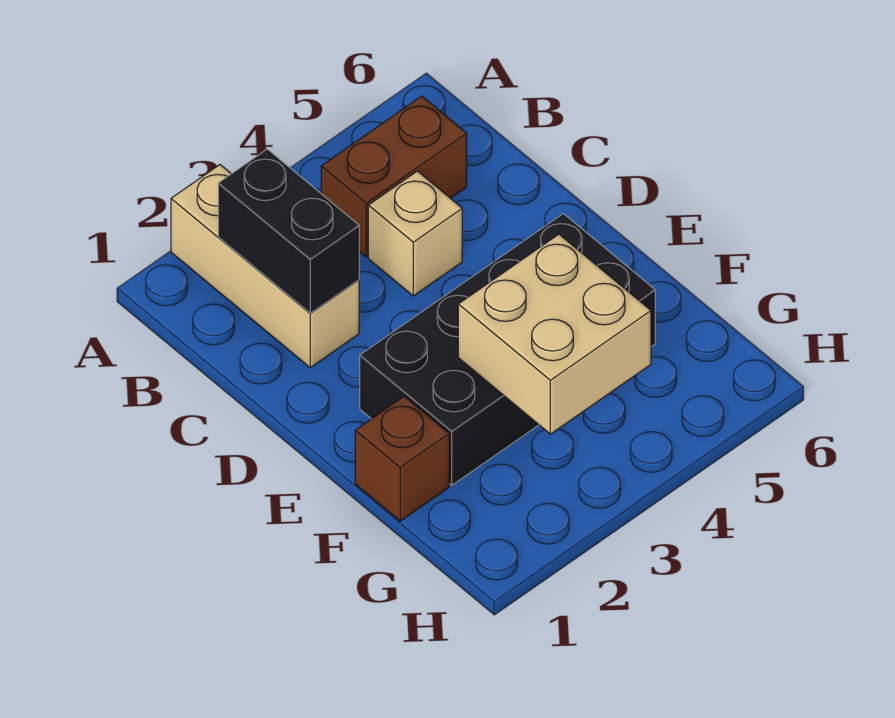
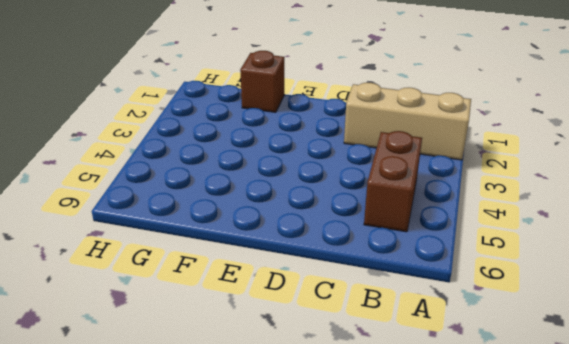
none -> tan 1x1 brick [368,171,462,296]
none -> black 2x4 brick [360,214,655,485]

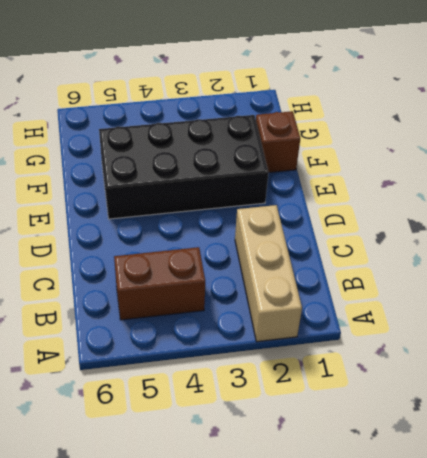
none -> tan 1x1 brick [368,171,462,296]
none -> black 1x2 brick [218,149,359,313]

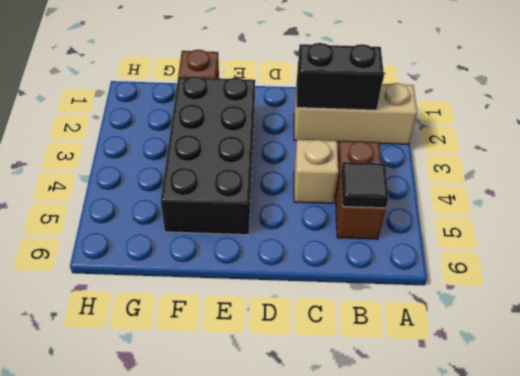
black 1x1 tile [341,162,389,208] -> none
none -> tan 2x2 brick [458,234,651,434]

